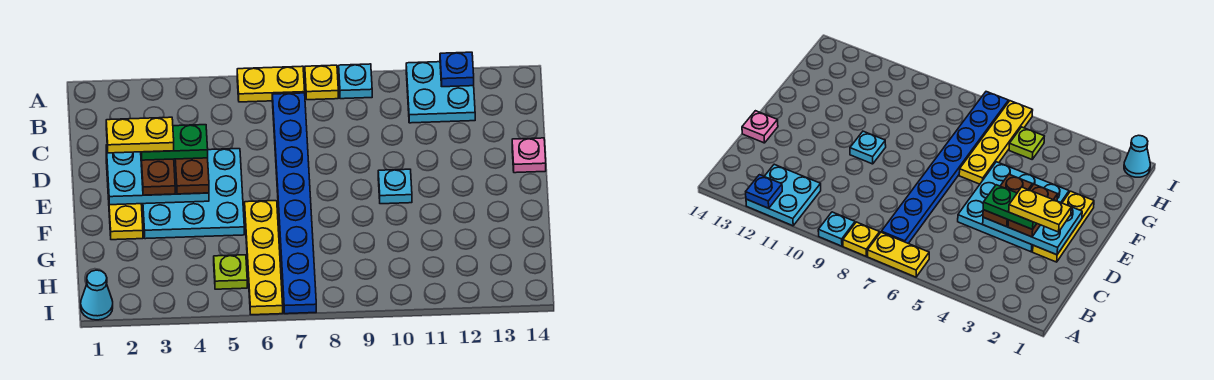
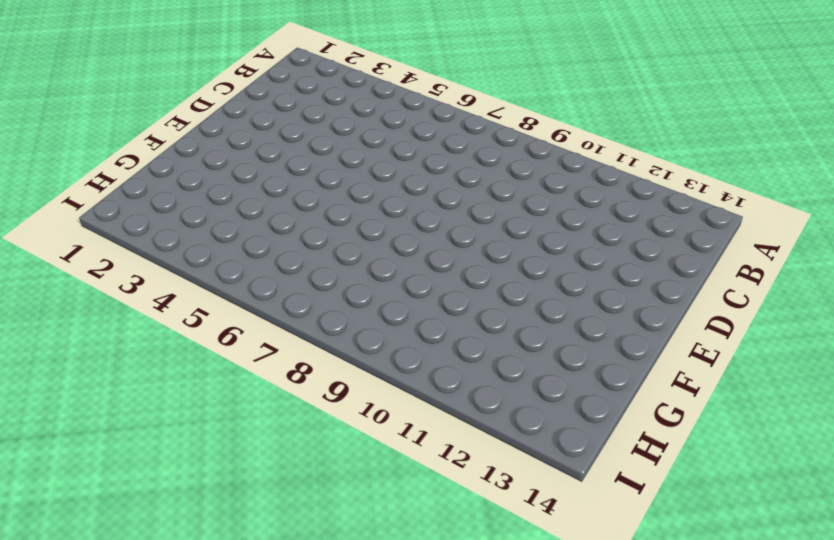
none -> yellow 1x2 plate [237,66,305,102]
none -> yellow 1x1 plate [305,65,338,100]
none -> cyan 1x1 plate [339,64,372,99]

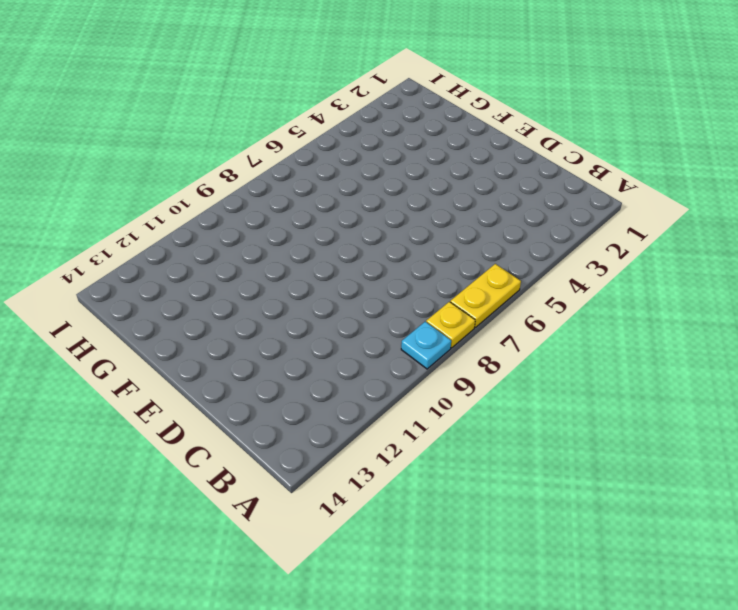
none -> cyan 2x2 plate [406,62,475,123]
none -> blue 1x8 plate [272,93,316,314]
none -> yellow 1x3 plate [106,156,143,240]

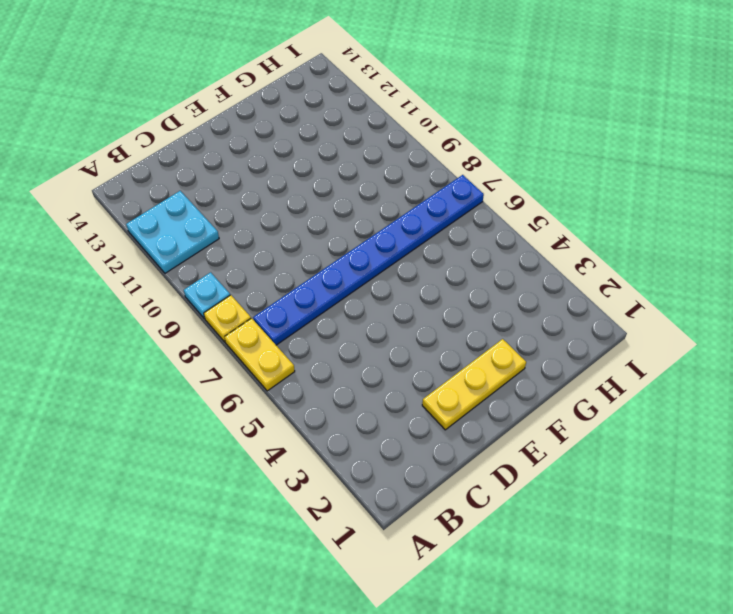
none -> cyan 3x3 plate [143,149,244,239]
none -> pink 1x1 plate [512,138,546,173]
none -> cyan 1x1 plate [378,169,412,204]

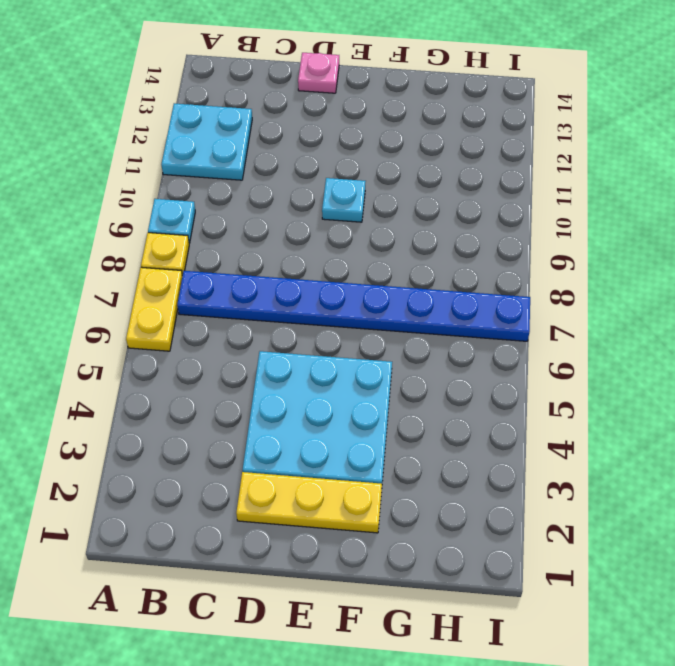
none -> yellow 1x4 plate [245,201,283,315]
none -> lime 1x1 plate [214,255,247,289]
none -> cyan 1x1 cone [81,270,113,320]

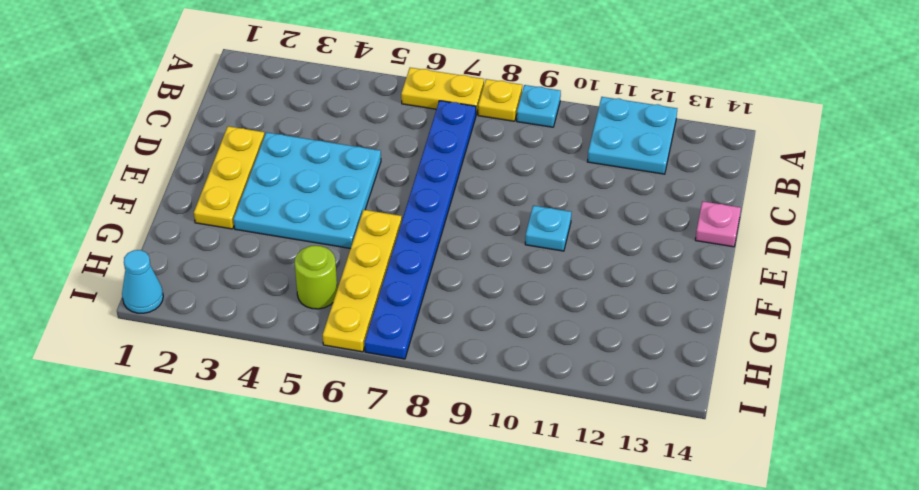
lime 1x1 round brick [295,246,337,309] -> lime 1x1 plate [214,255,247,289]
none -> blue 1x1 plate [440,52,474,87]
none -> cyan 2x3 plate [106,145,209,205]
none -> brown 1x2 plate [141,159,175,195]

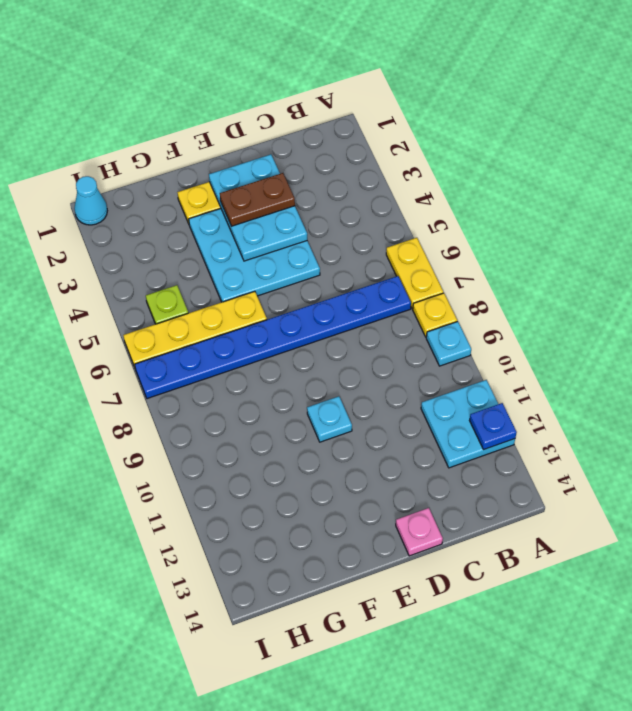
none -> brown 1x2 plate [175,158,209,194]
none -> green 1x2 plate [141,125,208,160]
none -> yellow 1x2 plate [106,117,174,153]

